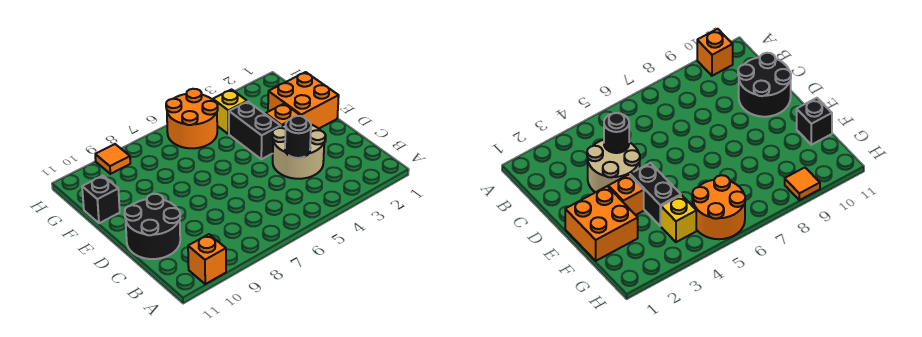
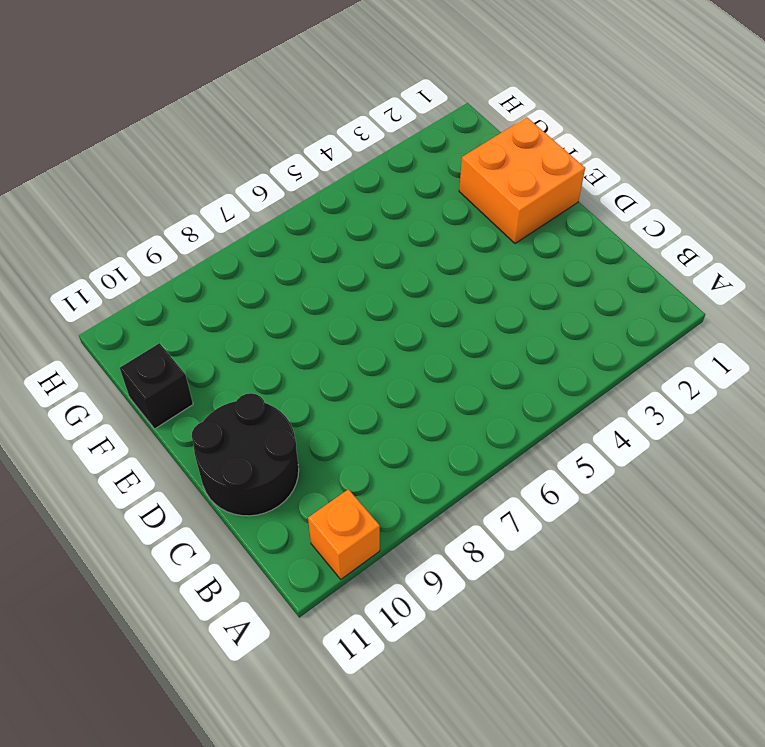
none -> tan 2x2 round brick [272,124,325,179]
none -> orange 1x1 brick [266,104,300,126]

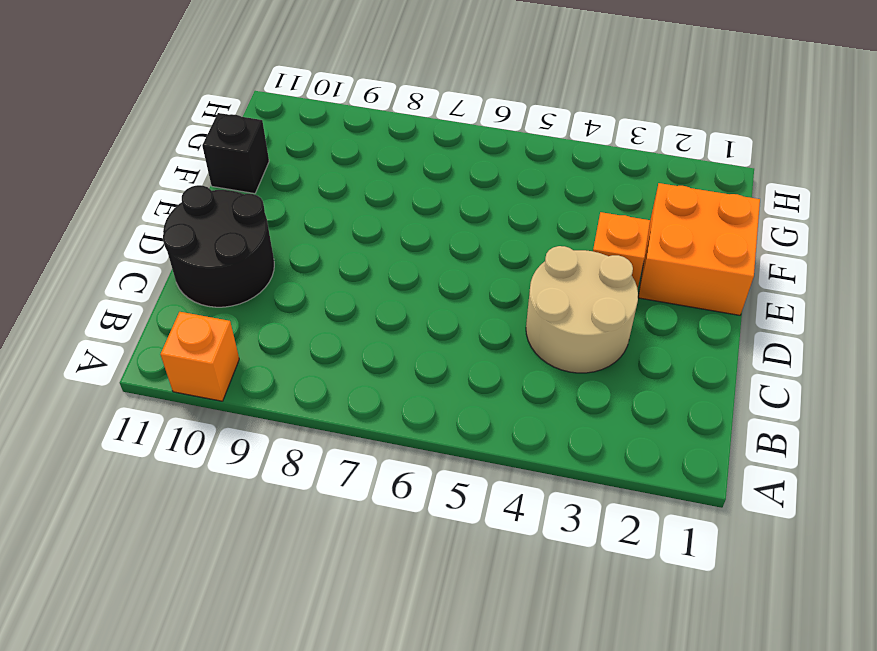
none -> black 1x2 brick [229,102,281,159]
none -> yellow 1x1 brick [213,90,247,134]

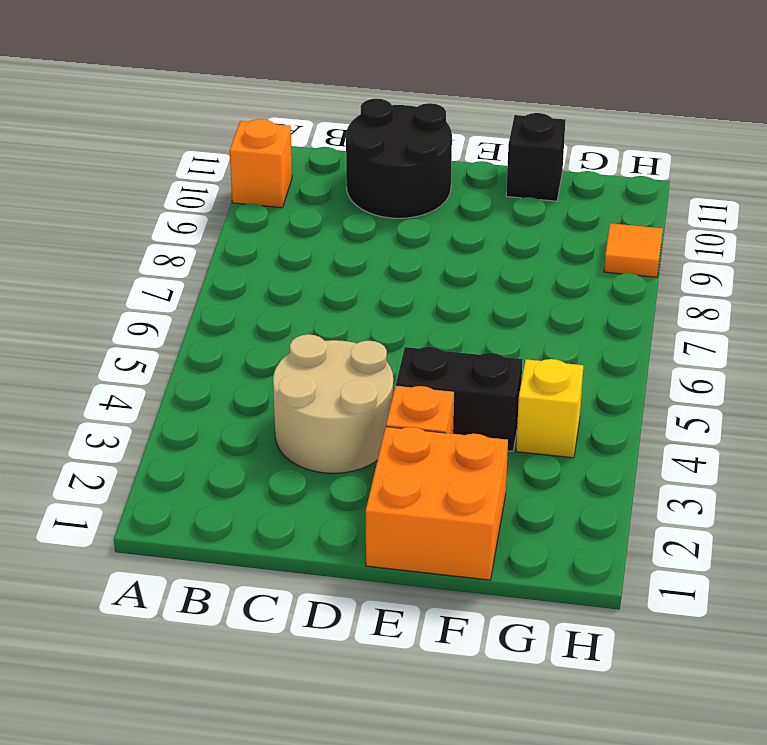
none -> orange 2x2 round brick [166,89,218,148]
none -> black 1x1 round brick [285,116,311,158]

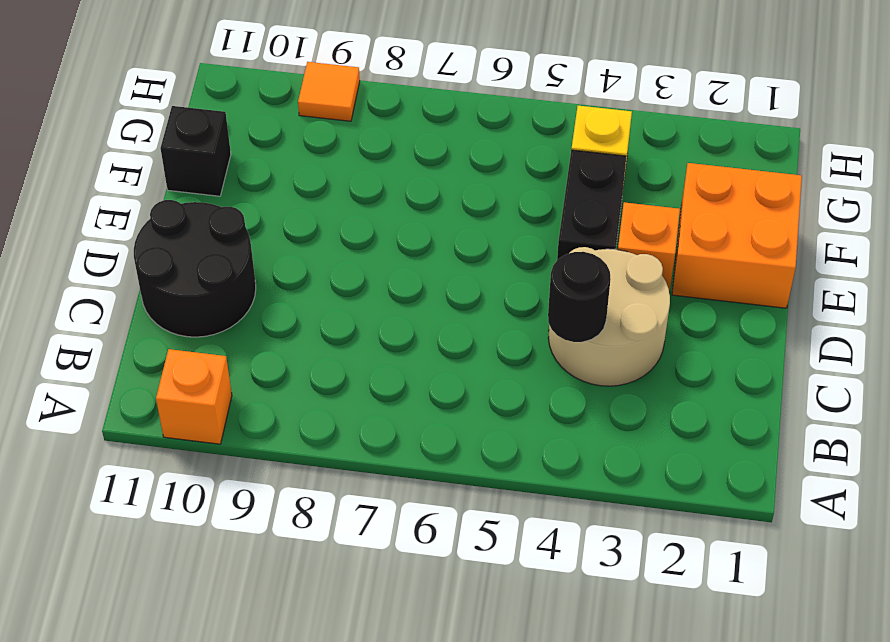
none -> orange 2x2 round brick [166,89,218,148]

